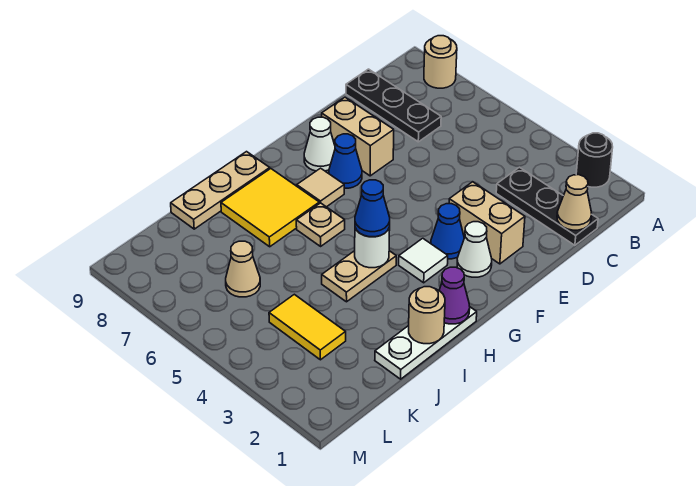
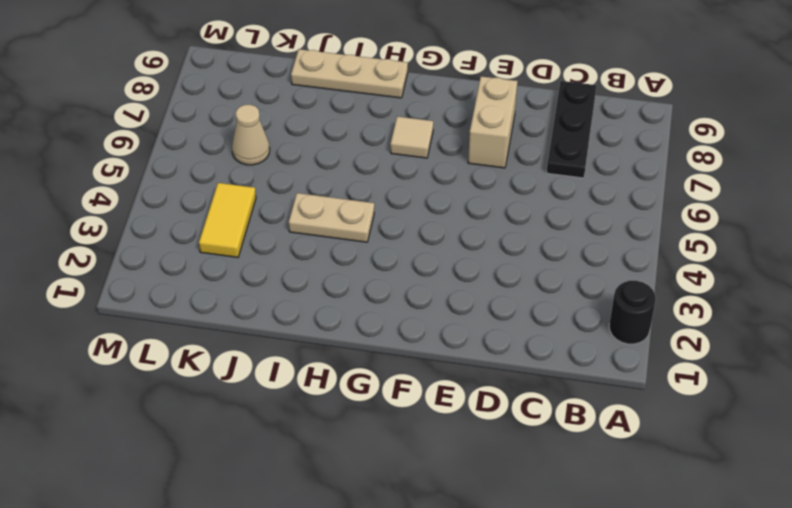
none -> tan 1x1 round brick [424,36,457,88]
none -> black 1x3 plate [496,167,598,245]
none -> tan 1x2 brick [449,182,525,264]

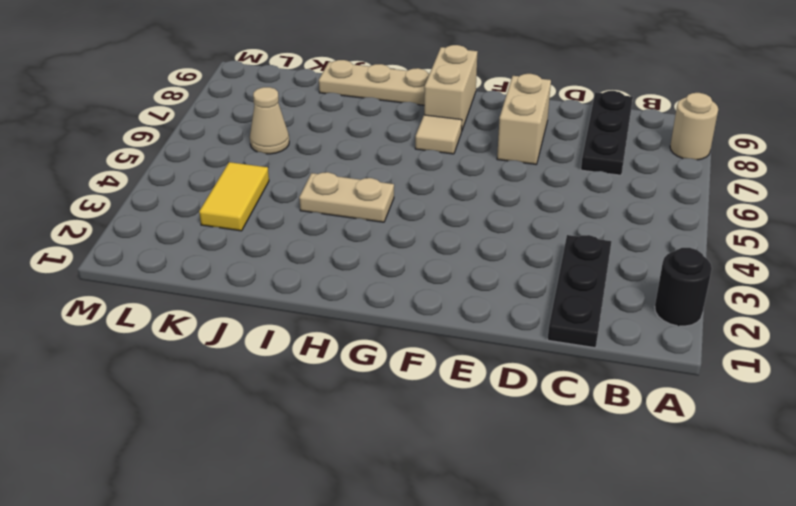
tan 1x2 brick [424,45,477,132] -> tan 1x2 brick moved to [449,182,525,264]
none -> white 1x1 cone [457,222,492,277]
none -> blue 1x1 cone [431,204,464,259]
none -> blue 1x1 cone [329,134,362,188]

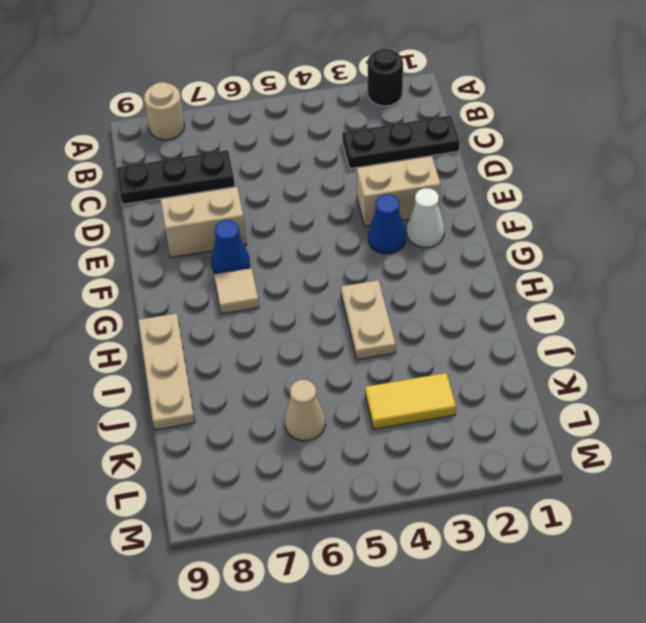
none -> white 1x1 cone [304,117,335,171]
none -> white 1x1 tile [399,238,448,283]
none -> white 1x3 plate [375,307,477,379]

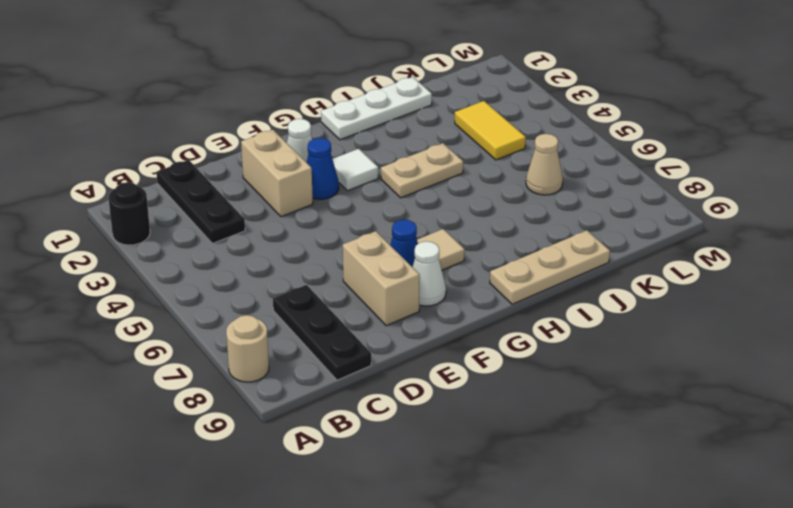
none -> tan 1x1 plate [296,203,345,246]
none -> yellow 2x2 tile [221,169,319,247]
none -> tan 1x1 cone [557,175,592,230]

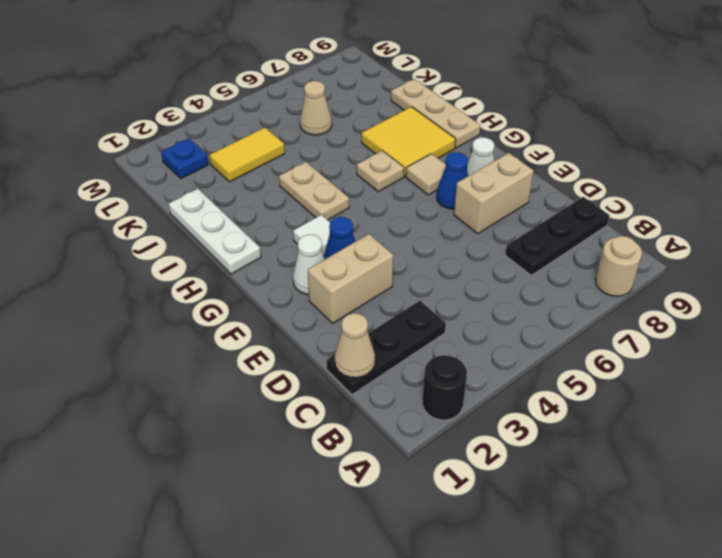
blue 1x1 plate [161,138,209,178] -> none
none -> purple 1x1 cone [439,267,470,324]
none -> white 1x1 round brick [355,227,390,268]
none -> tan 1x1 round brick [409,287,445,344]

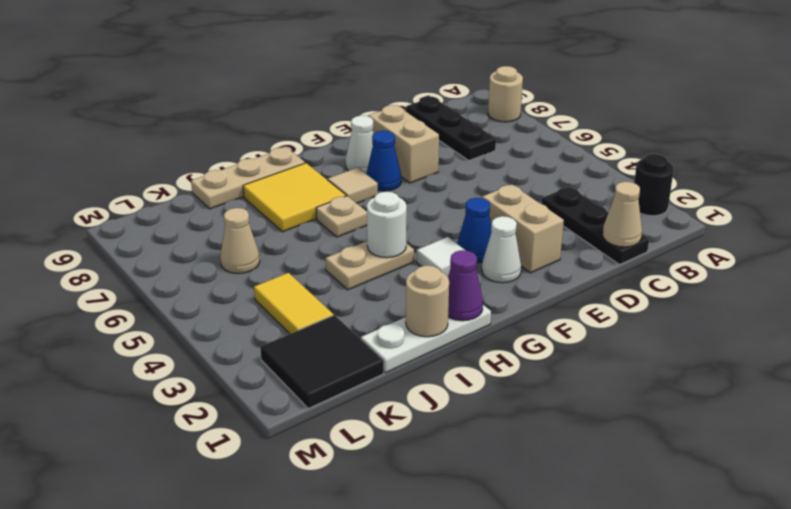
black 2x2 tile [260,315,384,408] -> none
none -> blue 1x1 cone [355,180,390,237]

